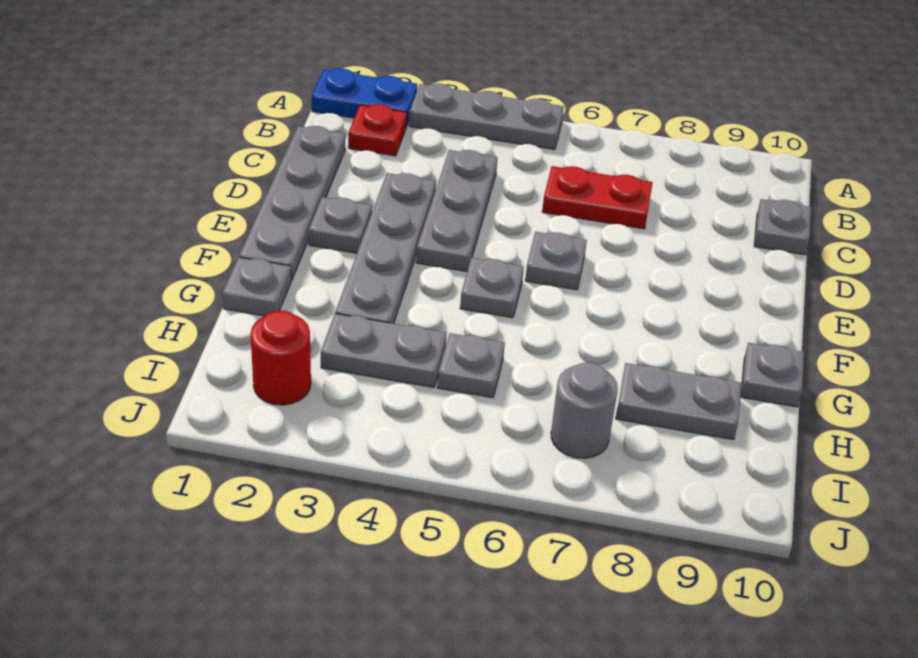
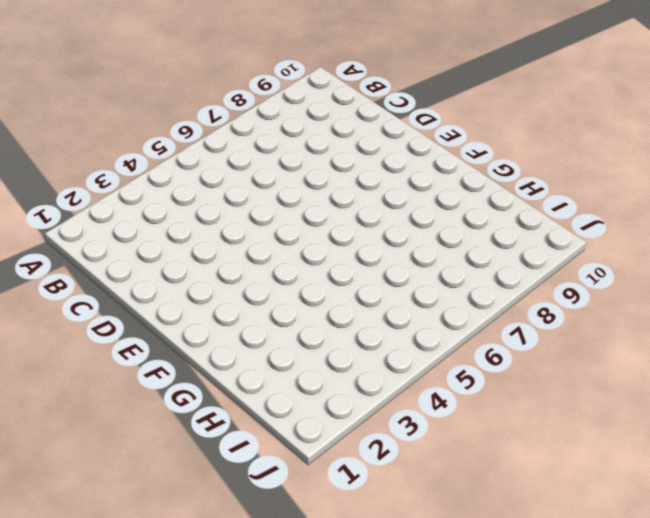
none -> blue 1x2 plate [312,68,417,126]
none -> grey 1x3 plate [409,83,564,149]
none -> red 1x1 plate [348,104,407,156]

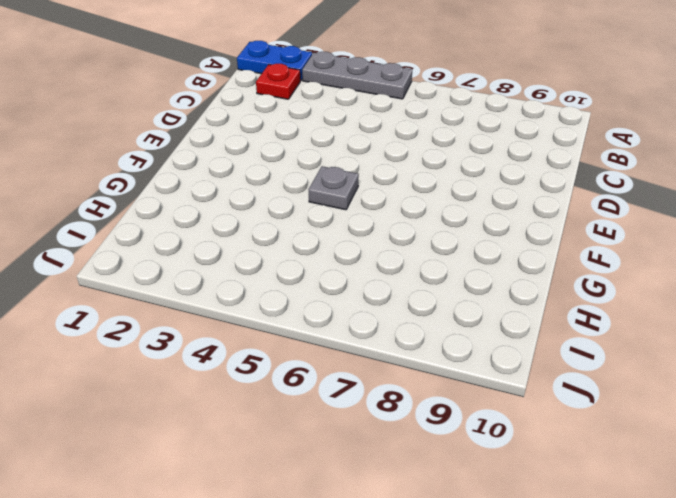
none -> grey 1x4 plate [239,126,345,281]
none -> grey 1x3 plate [416,150,497,272]
none -> red 1x2 plate [542,166,653,229]

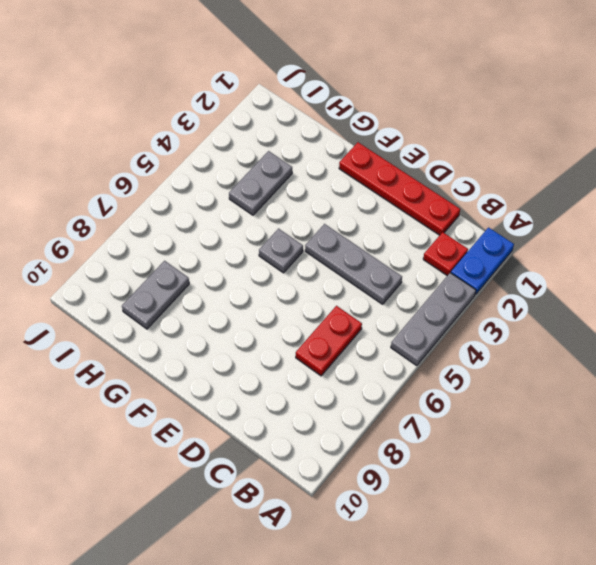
red 1x4 plate [339,142,460,235] -> grey 1x4 plate [239,126,345,281]
none -> grey 1x1 plate [754,199,811,255]
none -> grey 1x4 plate [335,173,436,324]
none -> grey 1x1 plate [309,197,372,253]

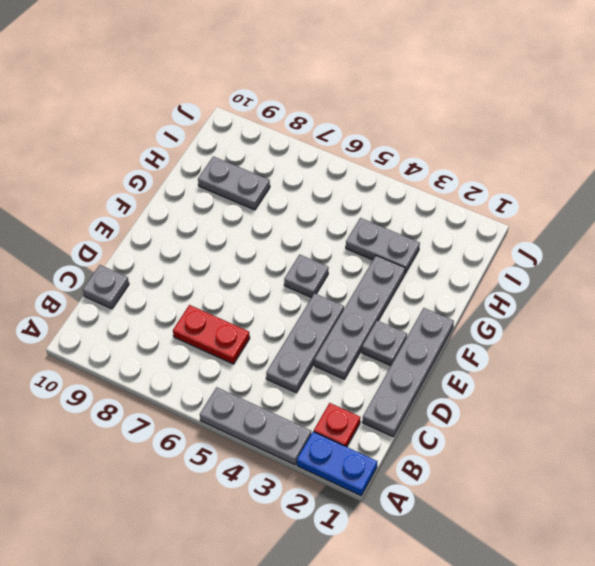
none -> grey 1x1 plate [525,232,587,290]
none -> grey 1x1 plate [222,257,291,316]
none -> grey 1x1 plate [741,343,804,407]

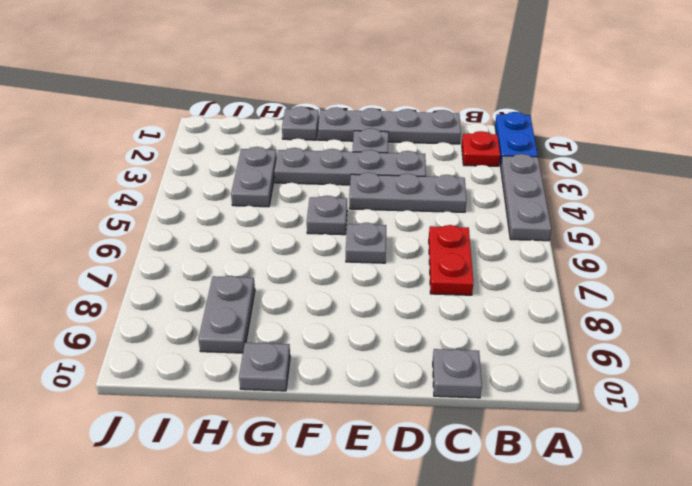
none -> grey 1x1 plate [437,333,505,398]
none -> red 1x1 round brick [250,310,311,405]
none -> grey 1x1 round brick [551,363,618,458]

